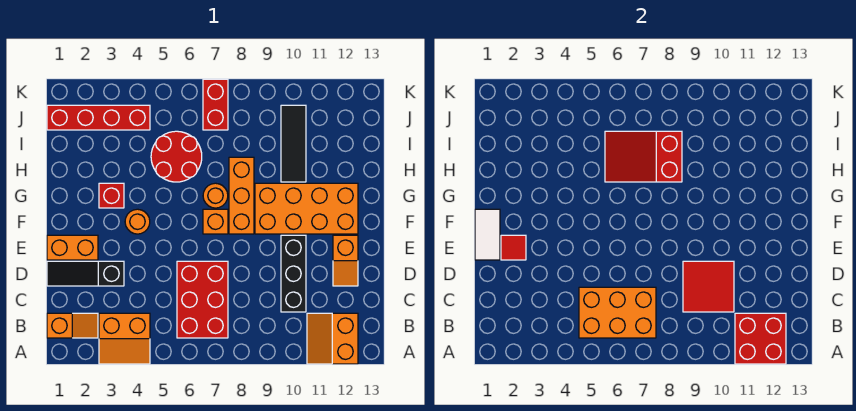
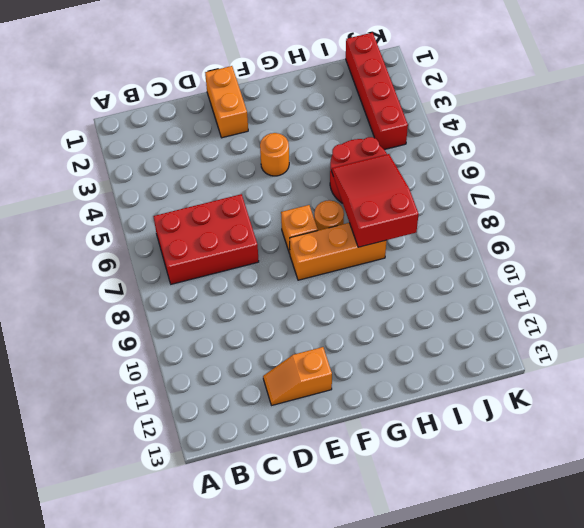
none -> orange 2x2 slope [99,313,150,364]
none -> orange 2x2 slope [307,313,358,364]
none -> orange 1x2 slope [47,313,98,338]

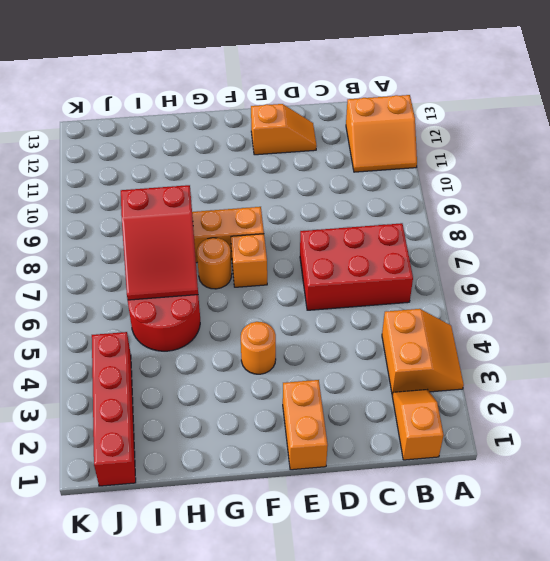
none -> black 1x3 brick [281,235,306,312]
none -> black 1x3 slope [47,261,124,286]
none -> orange 2x4 brick [255,183,358,234]

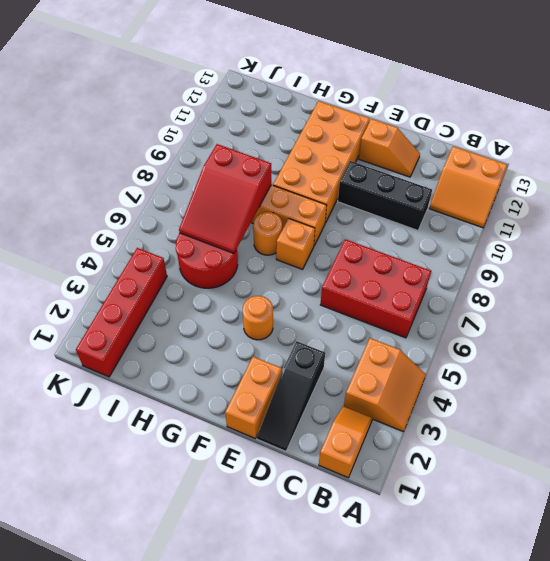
none -> red 1x1 brick [99,183,124,208]
none -> black 1x3 tile [281,105,306,182]
none -> red 1x2 brick [203,79,228,130]

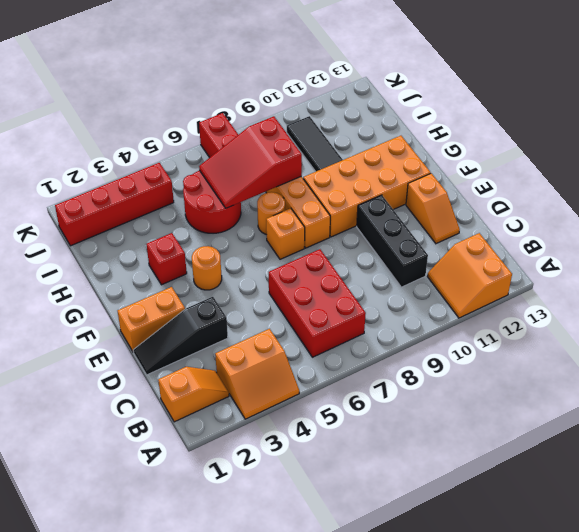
none -> red 2x2 brick [735,313,786,364]
none -> orange 2x3 brick [579,287,656,338]
none -> red 2x2 tile [683,261,734,312]

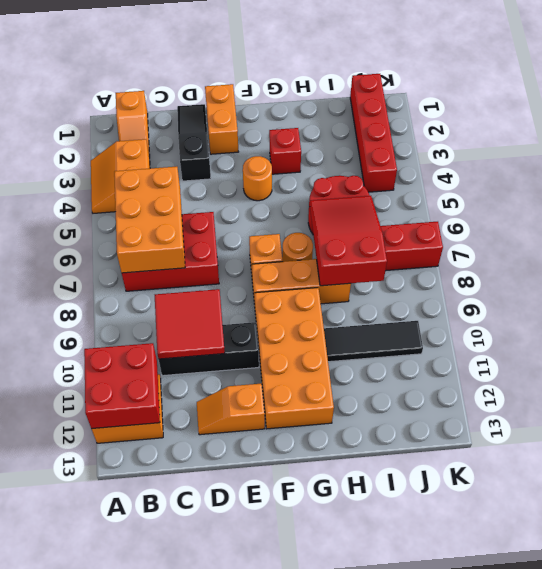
none -> white 1x2 tile [475,209,500,260]
none -> red 1x1 tile [501,235,526,260]

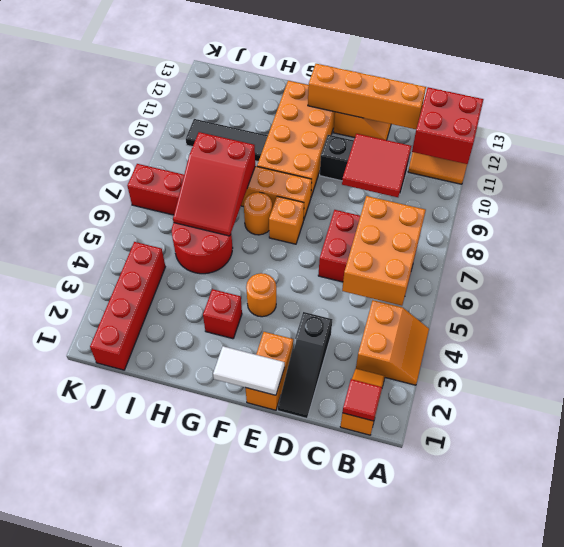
red 1x1 tile [342,379,382,421] -> red 1x1 tile moved to [501,235,526,260]
orange 1x4 brick [308,64,426,129] -> none

